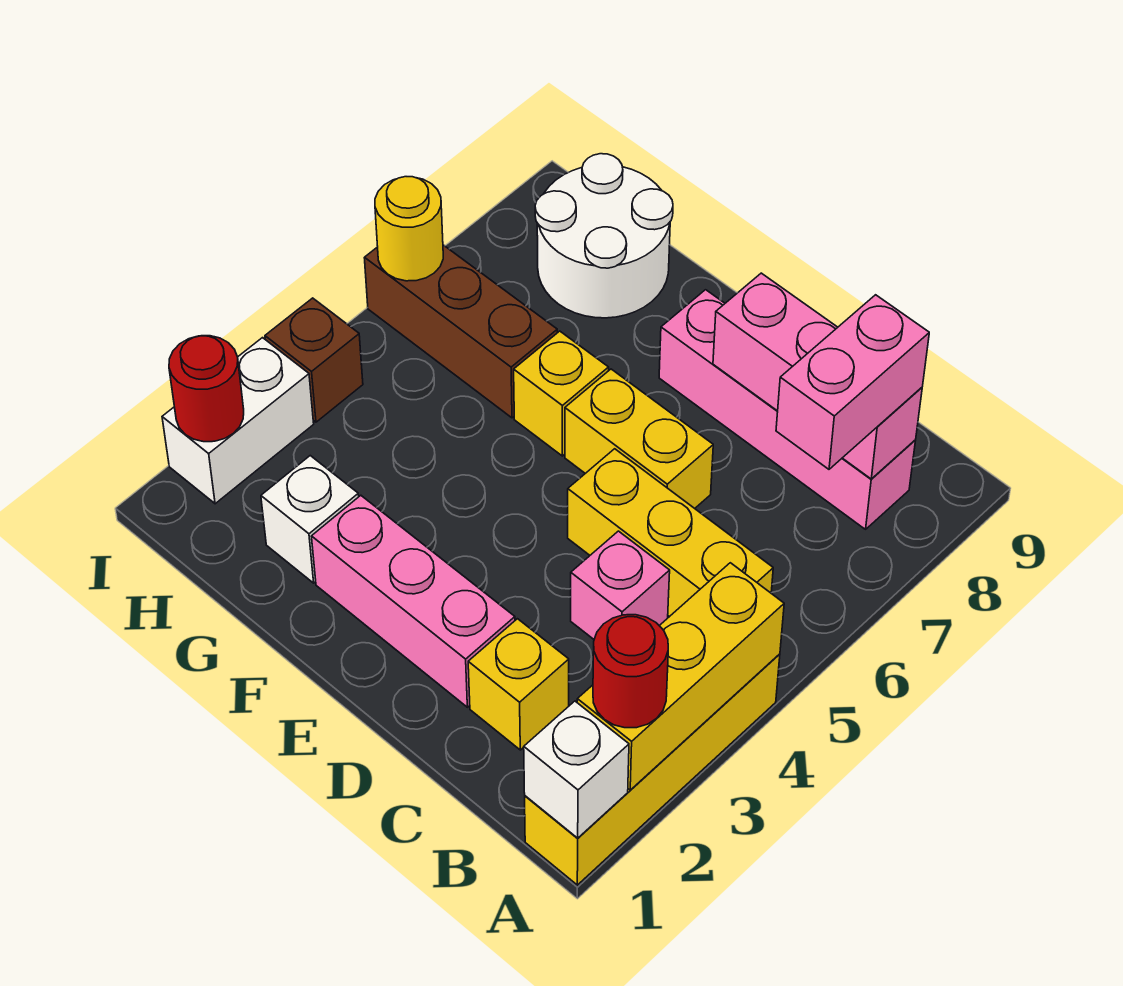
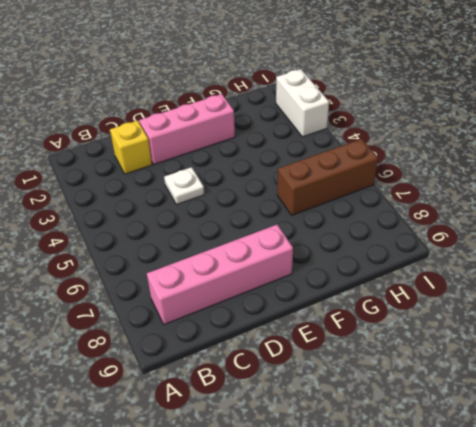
white 1x1 plate [164,167,204,205] -> none
none -> yellow 1x4 brick [525,654,780,885]
none -> yellow 1x3 brick [568,449,773,617]
none -> pink 1x1 brick [571,531,670,639]

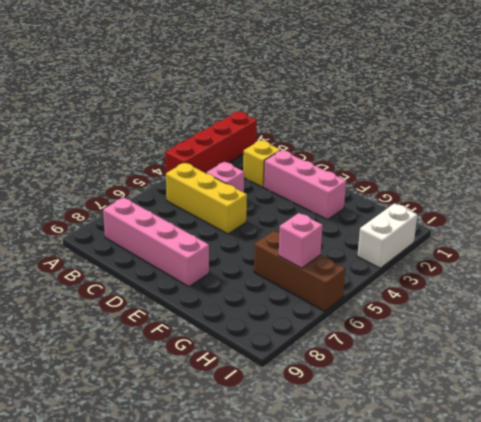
red 1x4 brick [166,112,257,173] -> yellow 1x4 brick [525,654,780,885]
pink 1x1 brick [279,213,323,268] -> none
none -> yellow 1x2 brick [565,369,713,508]
none -> yellow 1x1 brick [514,331,609,456]
none -> white 1x1 brick [261,456,359,583]

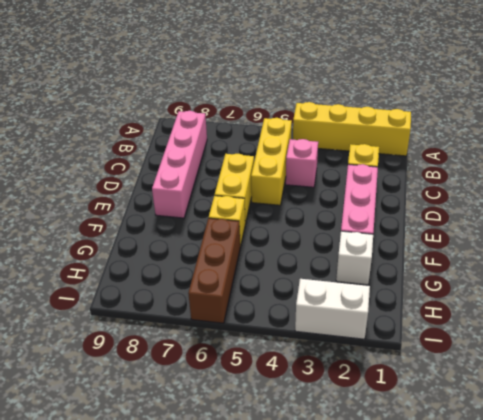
none -> white 2x2 round brick [535,154,673,318]
none -> brown 1x1 brick [265,298,363,422]
none -> white 1x1 brick [524,701,629,838]

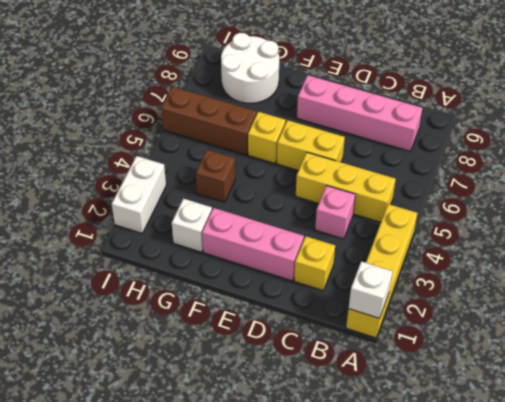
brown 1x1 brick [196,150,235,202] -> brown 1x1 brick moved to [265,298,363,422]
none -> yellow 1x3 brick [577,563,784,790]
none -> pink 1x3 brick [713,273,922,479]
none -> red 1x1 round brick [169,336,244,442]

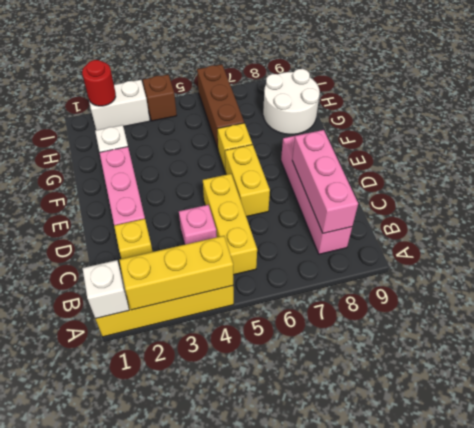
none -> yellow 1x1 round brick [375,177,443,281]
none -> red 1x1 round brick [593,615,668,728]
none -> pink 1x2 brick [776,295,929,469]

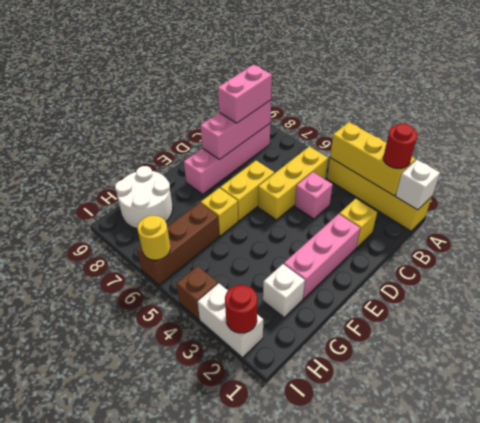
pink 1x2 brick [218,65,272,123] -> pink 1x2 brick turned to [776,295,929,469]

